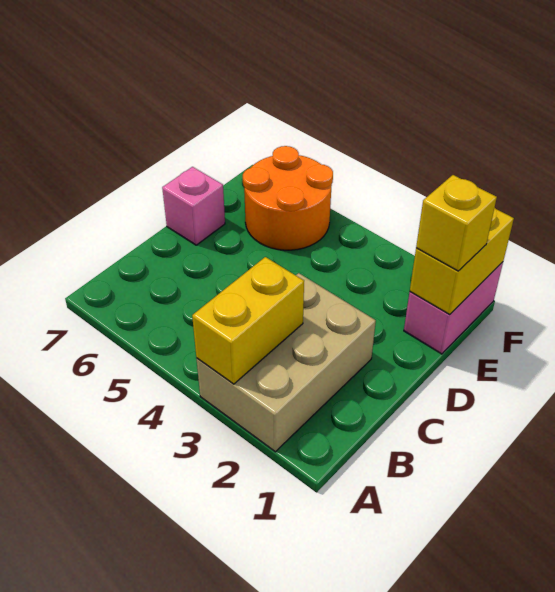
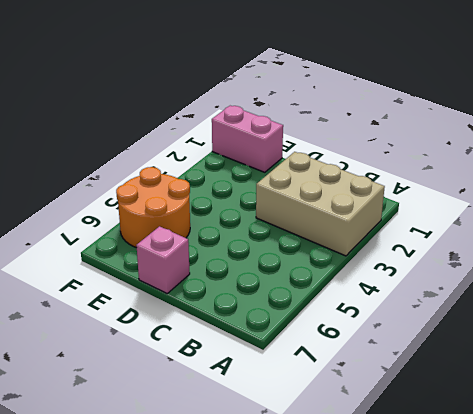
none -> yellow 1x2 brick [192,257,304,384]
none -> yellow 1x2 brick [410,208,514,314]

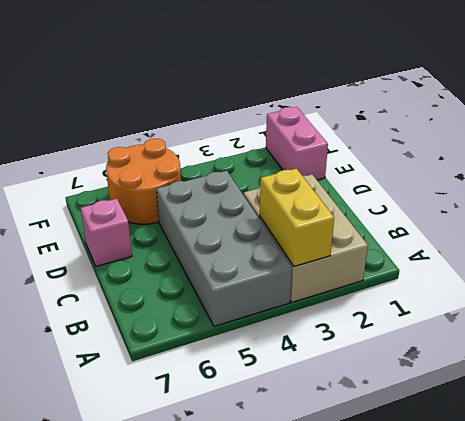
grey 2x4 brick [157,171,292,326] -> none
none -> yellow 1x2 brick [410,208,514,314]
none -> yellow 1x1 brick [416,175,497,271]

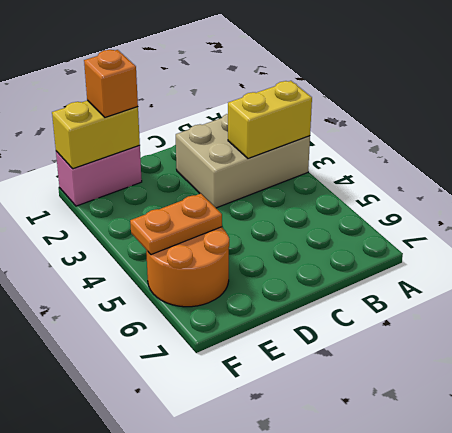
orange 1x1 brick [84,50,138,117] -> yellow 1x1 brick [416,175,497,271]
orange 1x2 plate [130,194,222,255] -> none
none -> pink 1x1 brick [162,167,225,245]

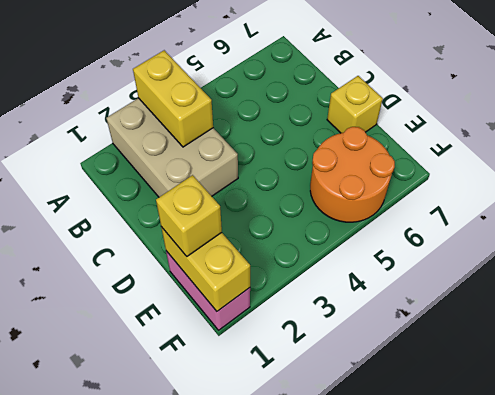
yellow 1x1 brick [327,76,383,133] -> pink 1x1 brick [162,167,225,245]

